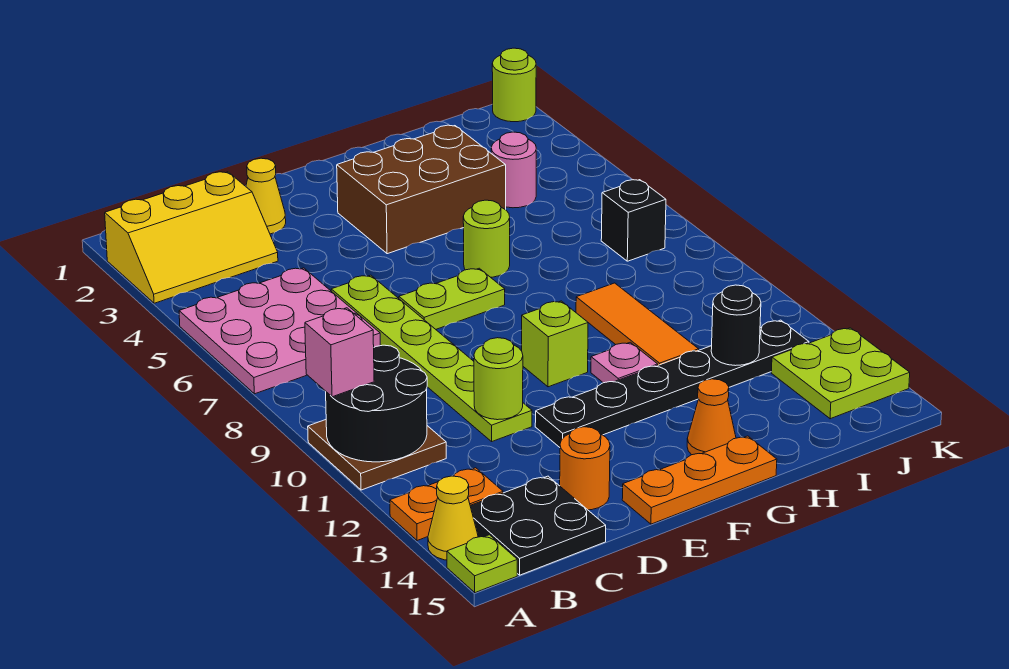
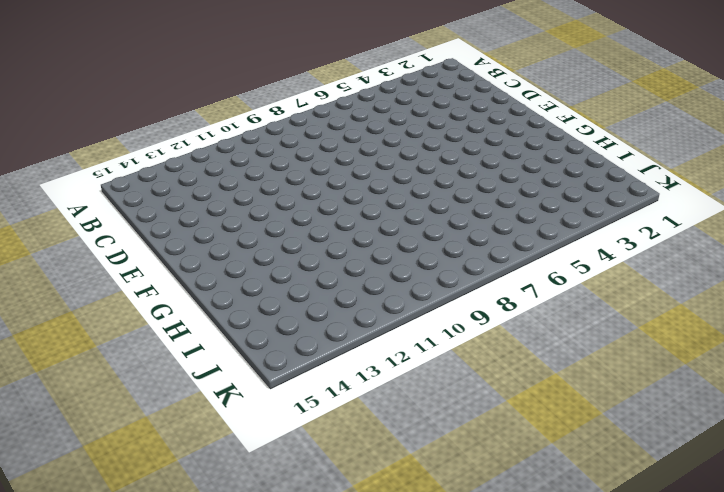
none -> yellow 2x3 slope [105,172,278,303]
none -> pink 3x3 plate [179,268,380,394]
none -> brown 2x2 plate [308,420,446,490]

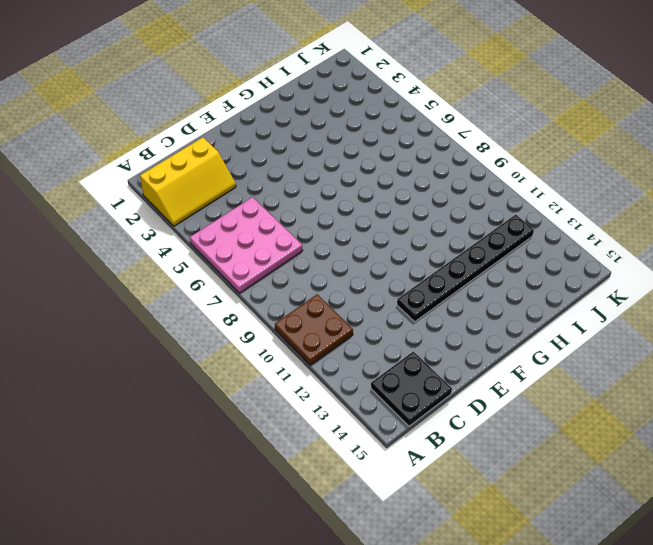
none -> orange 1x2 plate [390,468,503,541]
none -> yellow 1x1 cone [428,476,478,560]
none -> lime 1x1 plate [447,535,517,593]

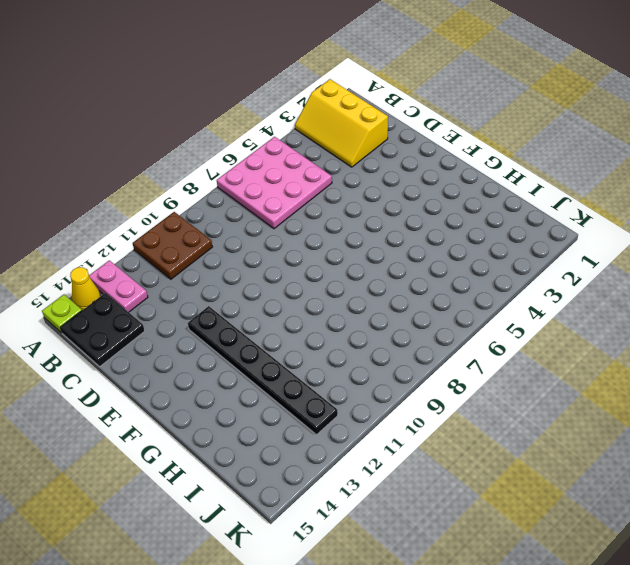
pink 1x2 plate [89,260,148,312] -> orange 1x2 plate [390,468,503,541]
none -> yellow 1x1 cone [246,158,286,234]
none -> lime 1x6 plate [331,275,532,441]
none -> orange 1x1 round brick [560,427,610,510]

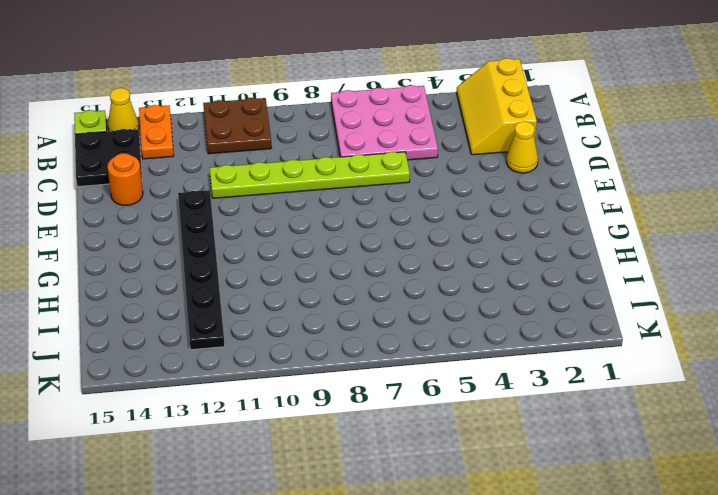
none -> lime 1x2 plate [399,268,505,329]
none -> orange 1x3 plate [622,436,777,524]
none -> brown 2x3 brick [337,125,506,254]

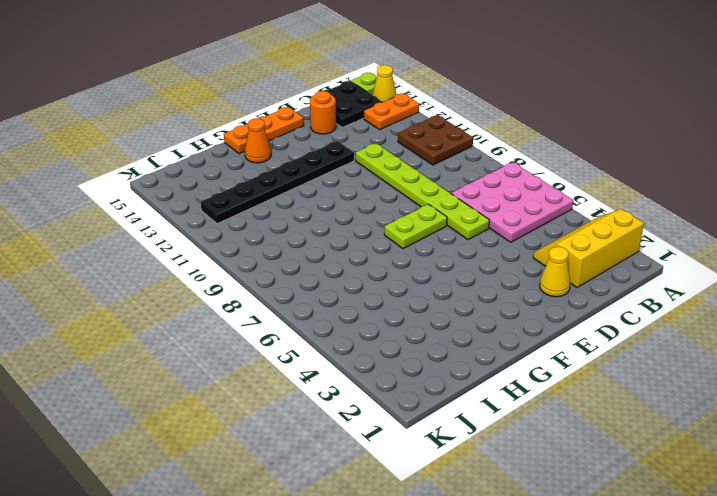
none -> brown 2x3 brick [337,125,506,254]
none -> lime 1x1 brick [522,301,588,387]
none -> lime 1x1 round brick [463,200,510,277]

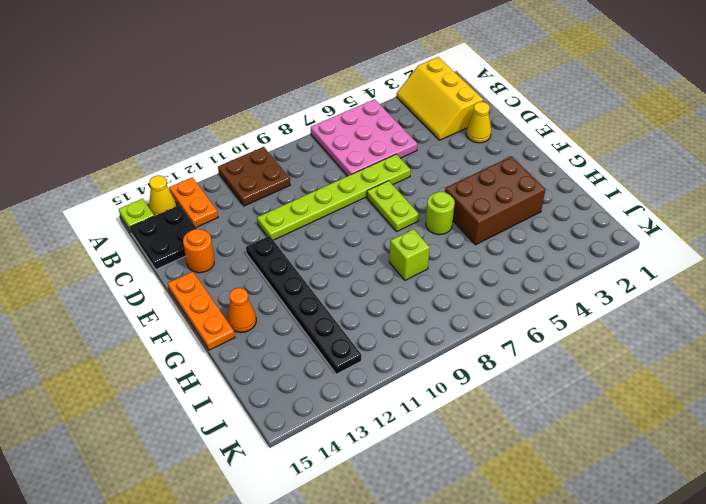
brown 2x3 brick [445,156,546,245] -> brown 2x3 brick turned to [337,125,506,254]
lime 1x1 brick [389,229,430,280] -> lime 1x1 brick moved to [522,301,588,387]
none -> pink 1x1 plate [591,342,658,383]
none -> orange 1x3 tile [576,283,699,365]
none -> pink 1x1 round brick [491,132,536,208]

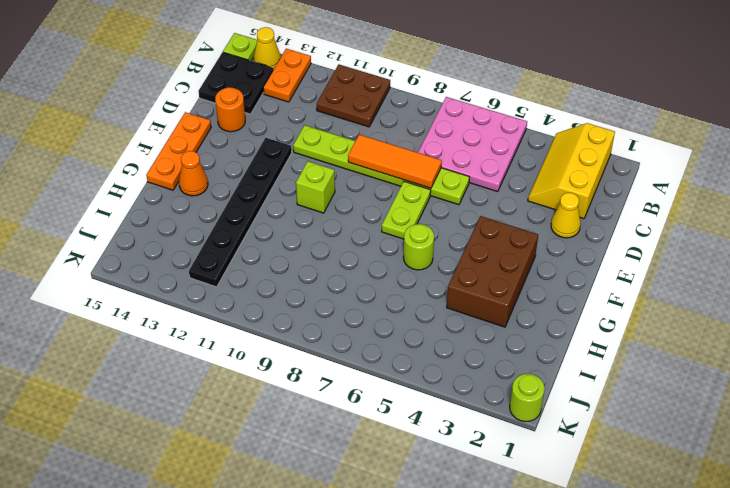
orange 1x3 tile [348,135,442,188] -> orange 1x3 tile moved to [576,283,699,365]
none -> pink 1x1 plate [591,342,658,383]
none -> pink 1x1 round brick [491,132,536,208]
none -> black 1x1 brick [601,180,666,261]

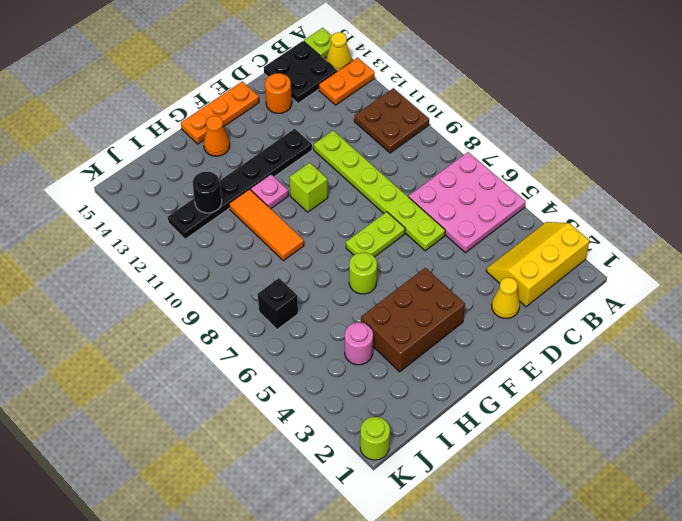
none -> lime 2x2 plate [771,328,910,419]
none -> black 2x2 round brick [326,345,427,462]
none -> lime 1x1 round brick [474,338,523,420]

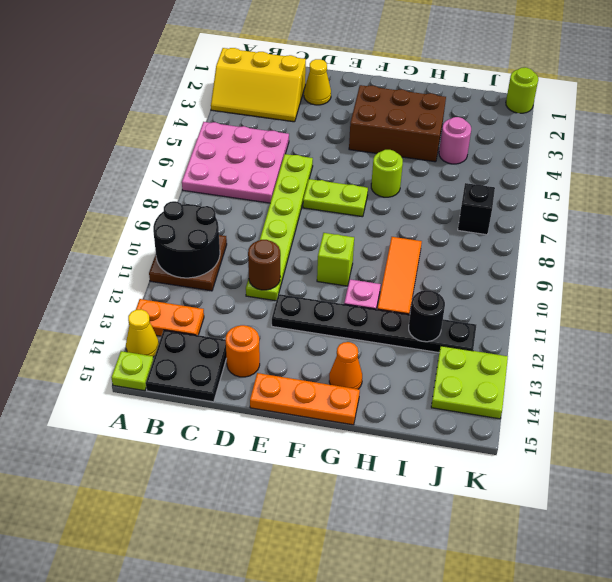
brown 1x1 round brick [248,240,280,290] -> lime 1x1 round brick [474,338,523,420]
none -> pink 1x1 brick [305,308,374,397]

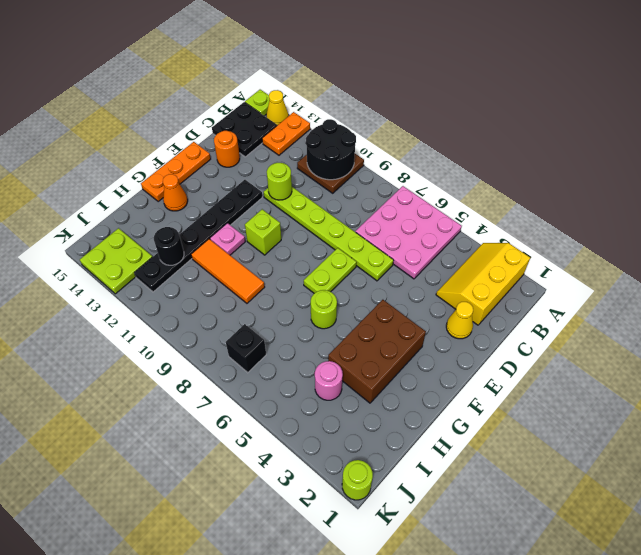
none -> pink 1x1 brick [305,308,374,397]

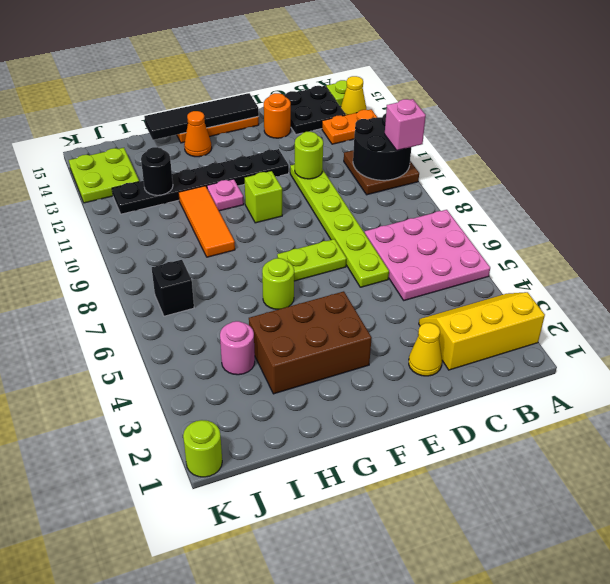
black 1x4 tile [144,93,259,140] -> none

